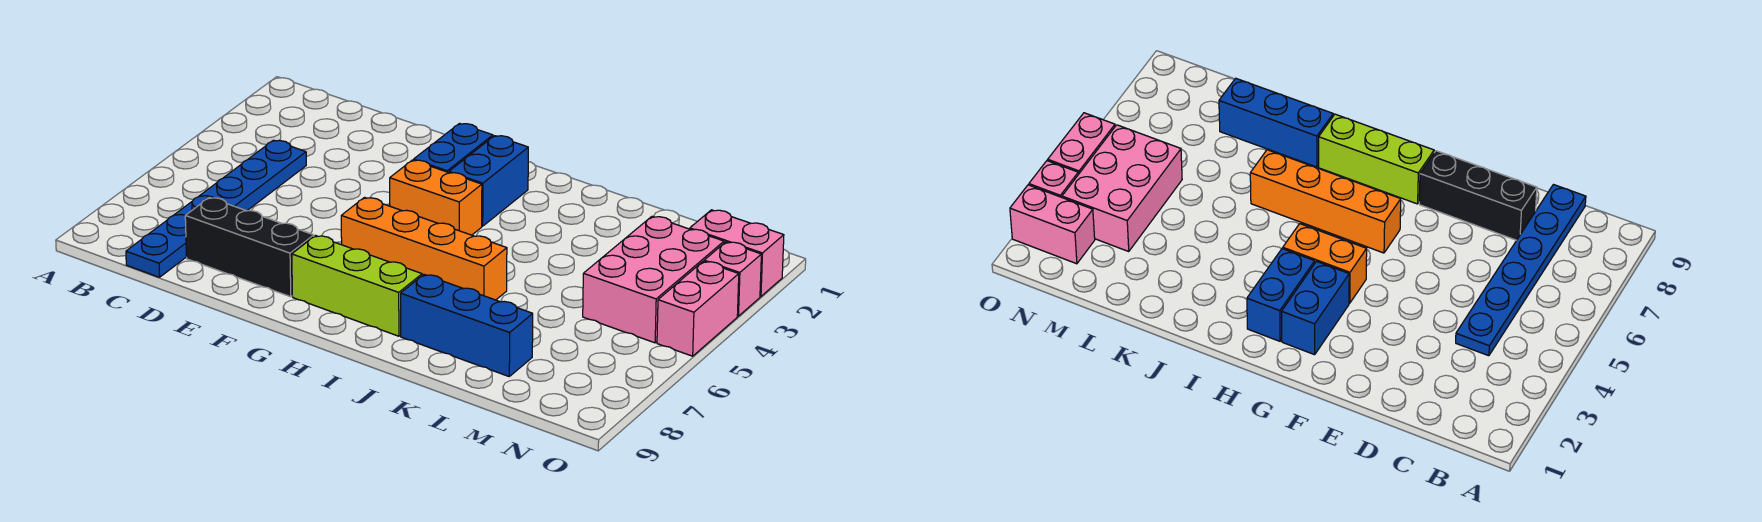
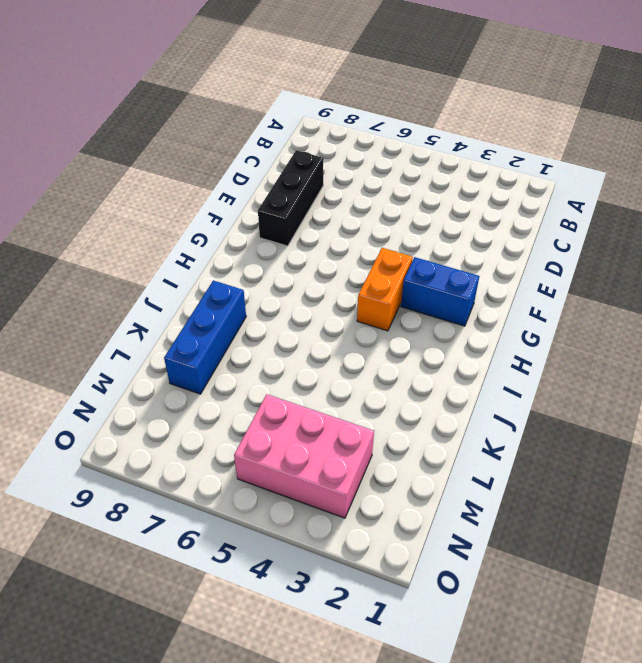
none -> blue 1x6 plate [126,140,306,277]
none -> orange 1x4 brick [341,197,507,300]
none -> lime 1x3 brick [292,236,422,336]

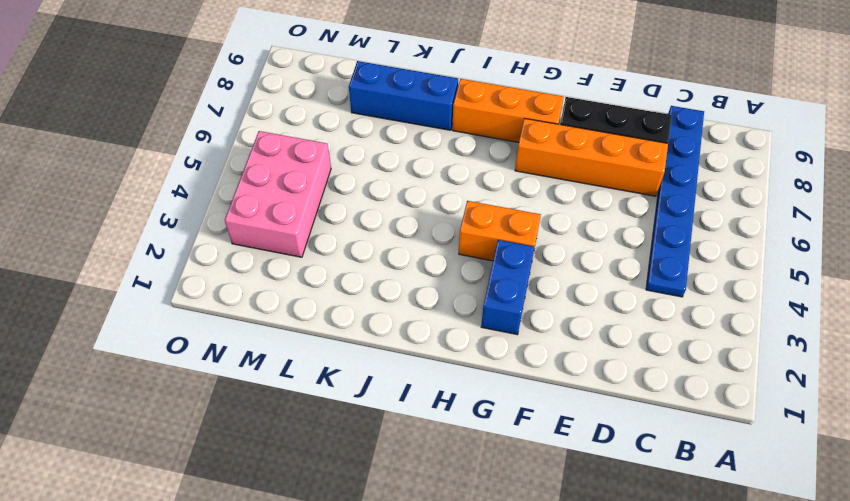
orange 1x4 brick [515,118,668,196] -> orange 1x4 brick moved to [341,197,507,300]
orange 1x3 brick [452,79,564,142] -> lime 1x3 brick [292,236,422,336]
none -> blue 1x2 brick [449,136,528,226]
none -> pink 1x2 brick [690,210,784,297]
none -> pink 1x1 brick [704,242,761,316]

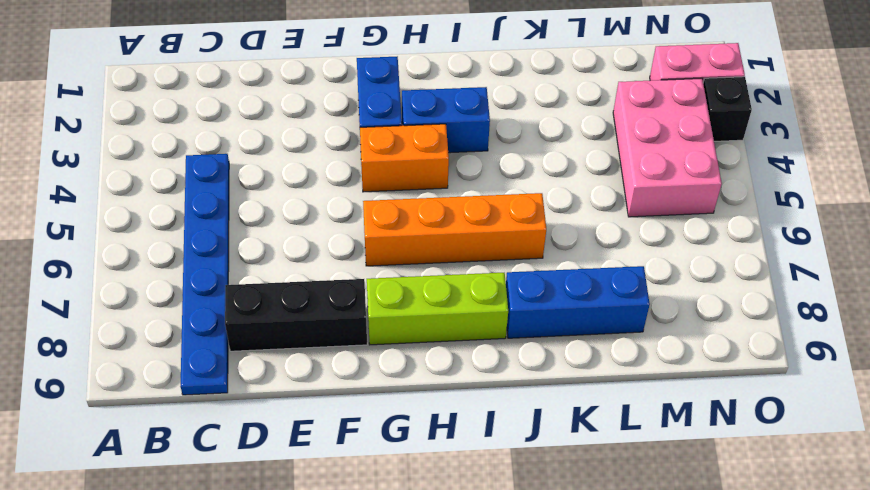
blue 1x2 brick [402,87,490,153] -> blue 1x2 brick turned to [449,136,528,226]
black 1x1 brick [703,77,752,141] -> pink 1x1 brick [704,242,761,316]
none -> pink 1x2 brick [657,261,739,356]

